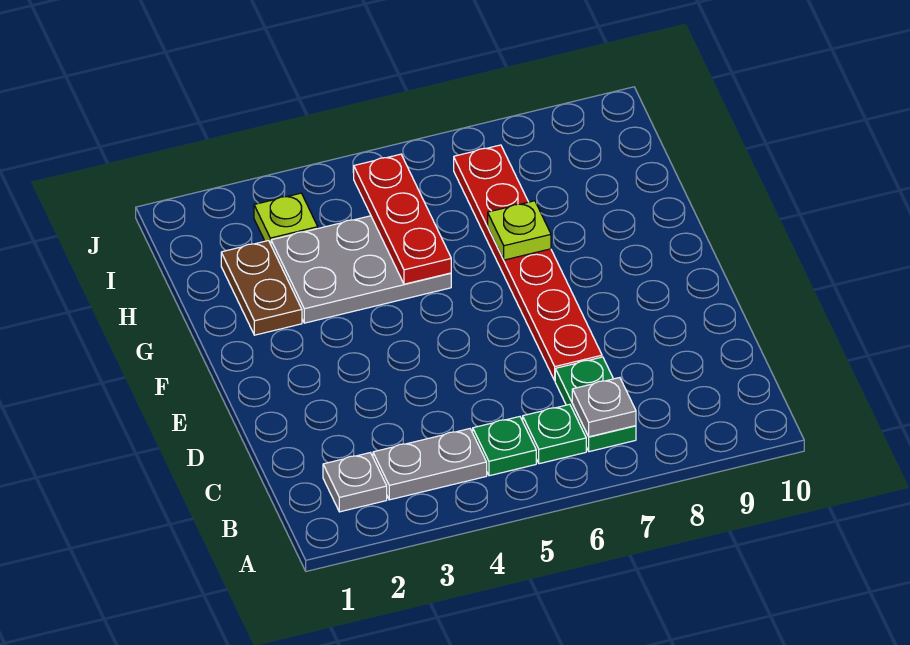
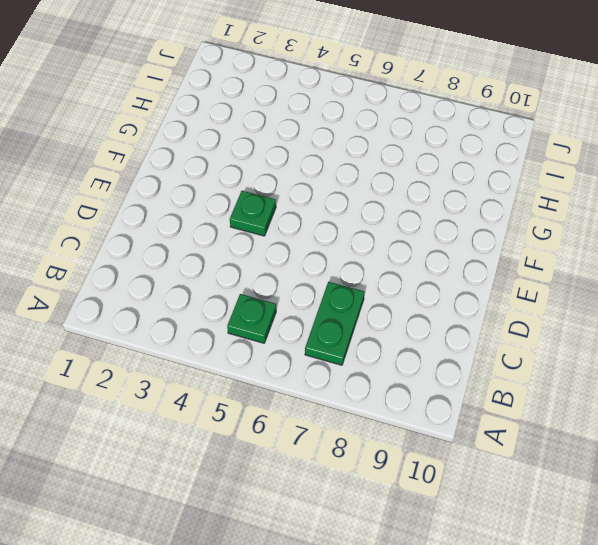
green 1x1 plate [230,191,276,236] -> green 1x1 plate moved to [523,404,586,464]
none -> grey 1x1 plate [323,453,387,512]
none -> grey 1x2 plate [373,429,487,500]
none -> red 1x6 plate [454,145,602,380]

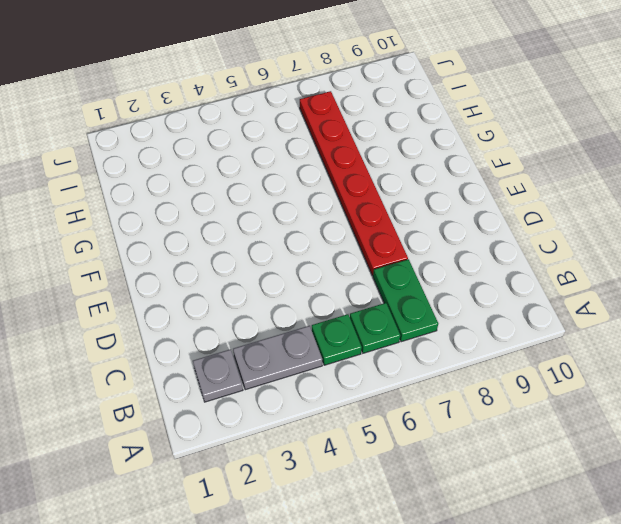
none -> brown 1x2 plate [221,241,302,335]
none -> grey 2x3 plate [271,216,451,323]
none -> lime 1x1 plate [254,193,318,244]

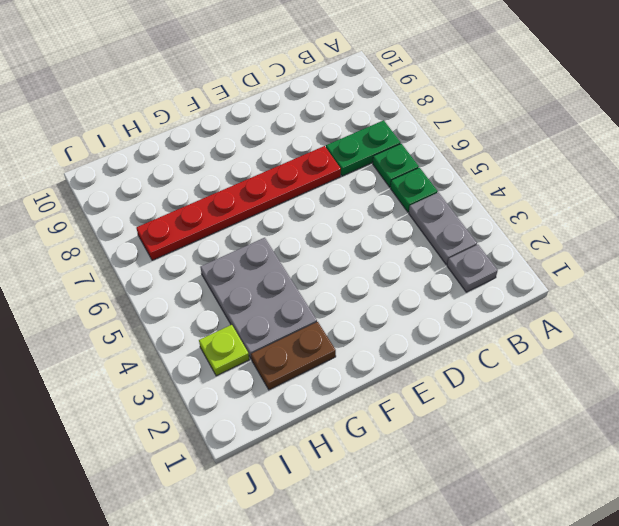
none -> grey 1x1 plate [572,378,636,437]
none -> red 1x3 plate [354,154,451,284]
none -> lime 1x1 plate [488,201,551,260]

